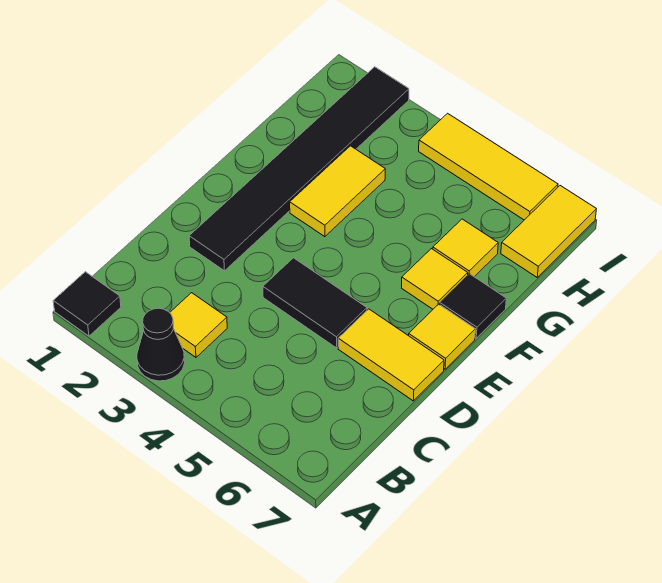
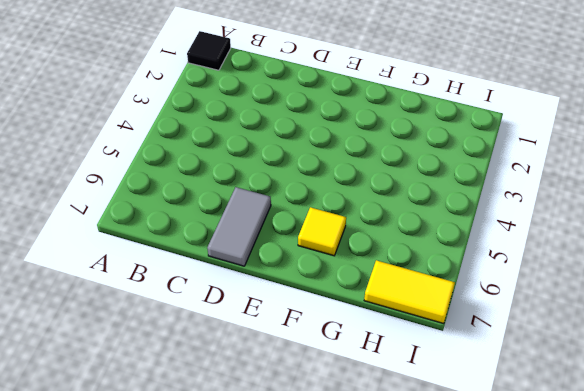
grey 1x2 tile [207,187,271,266] -> yellow 1x2 tile [338,309,444,401]
none -> black 1x1 cone [137,308,185,381]
none -> yellow 1x1 tile [170,293,227,357]
none -> black 1x6 tile [189,67,409,271]

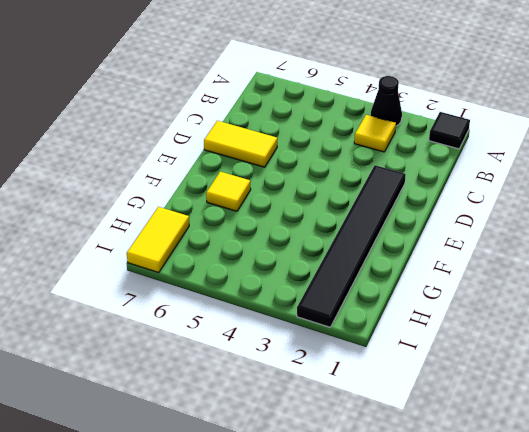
none -> black 1x2 tile [263,258,367,348]
none -> yellow 1x1 tile [409,304,475,369]
none -> yellow 1x2 tile [290,146,385,237]

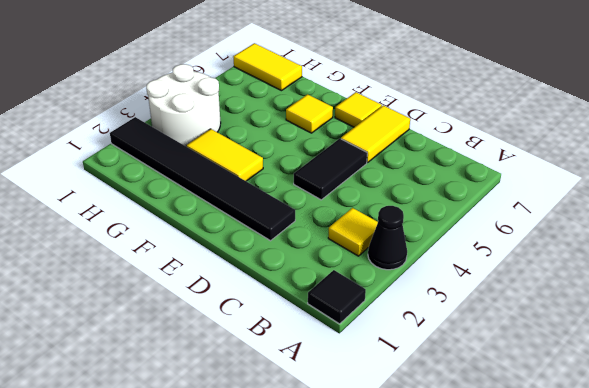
white 2x2 round brick [146,64,221,146] -> yellow 1x3 tile [419,113,558,220]
none -> black 1x1 tile [440,274,506,338]
none -> yellow 1x1 tile [433,219,498,277]

